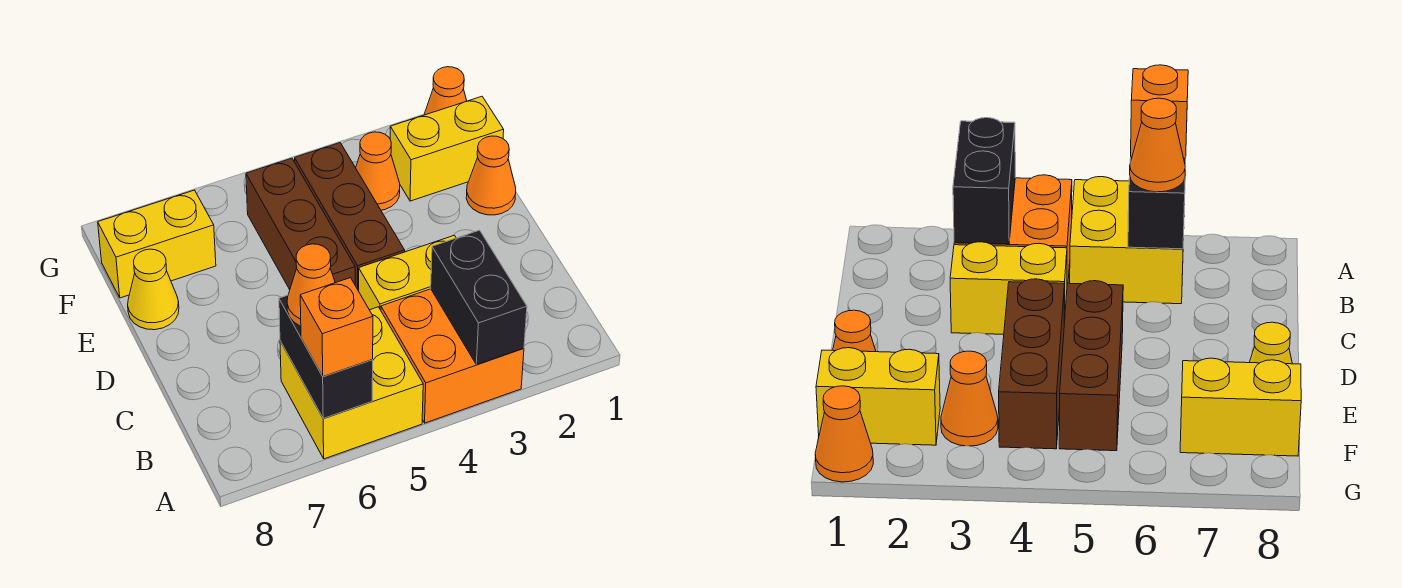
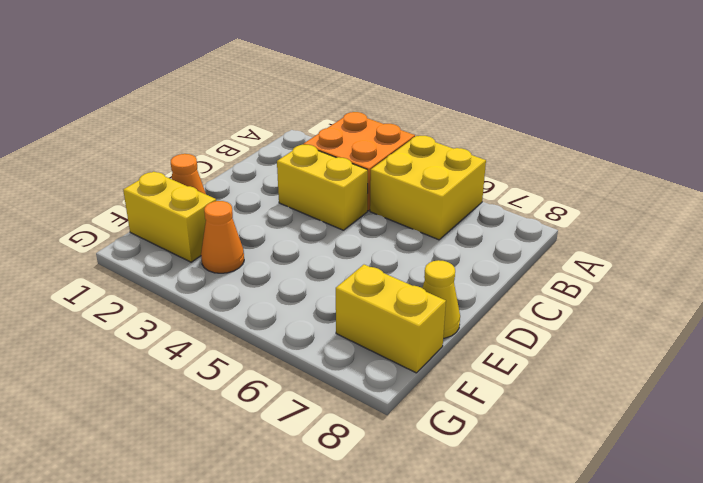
none -> brown 1x3 brick [295,143,405,291]
none -> brown 1x3 brick [246,158,355,290]
none -> orange 1x1 cone [424,67,467,115]

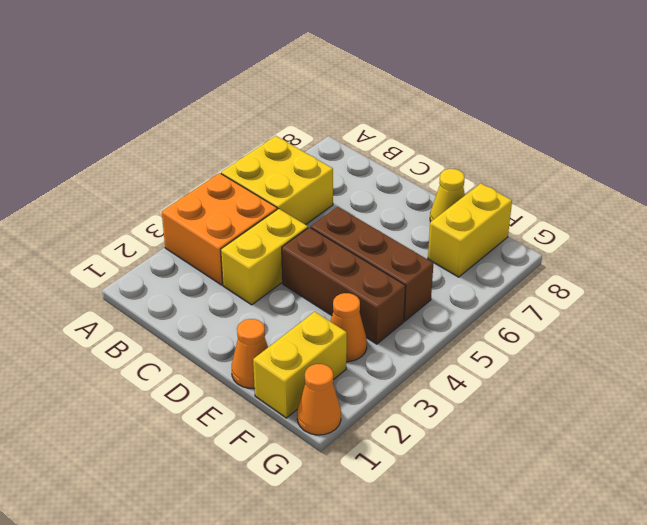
none -> black 1x2 brick [431,230,527,365]
none -> black 1x2 brick [279,295,373,419]
none -> orange 1x1 brick [300,278,373,376]

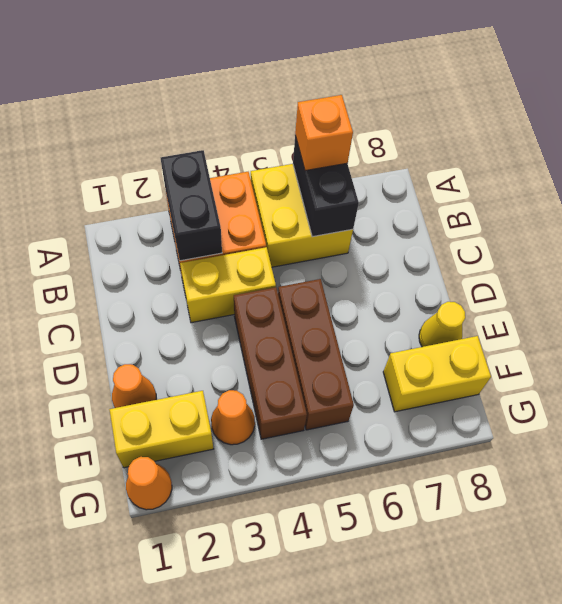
none -> orange 1x1 cone [287,244,335,326]

